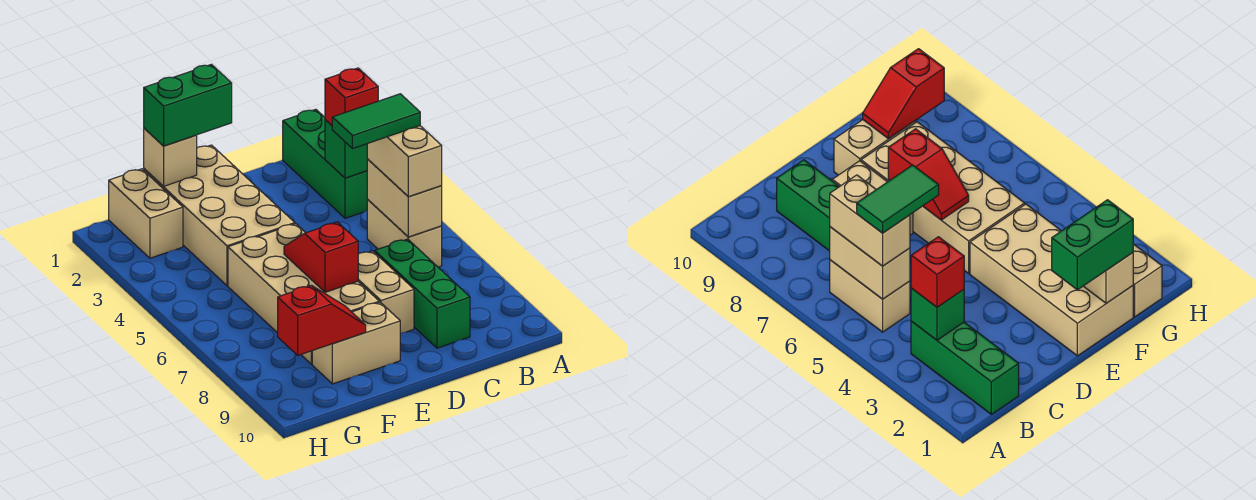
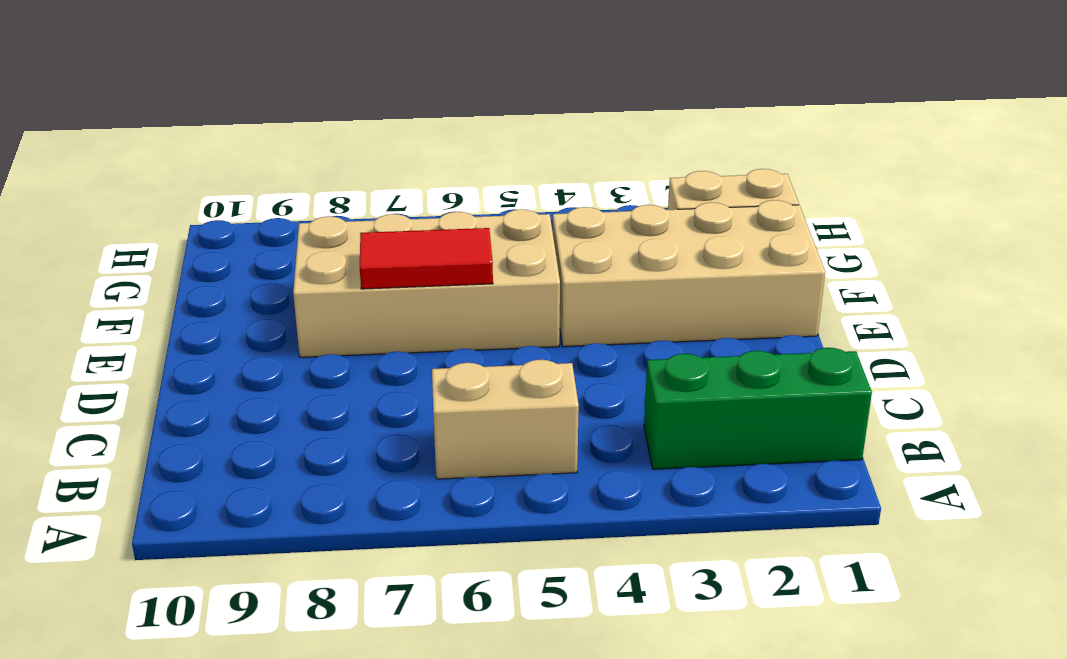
red 1x2 tile [360,228,493,289] -> red 1x2 slope [284,222,358,292]
none -> green 1x3 brick [375,239,470,348]
none -> tan 1x2 brick [358,251,414,334]
none -> tan 1x2 brick [312,302,400,384]

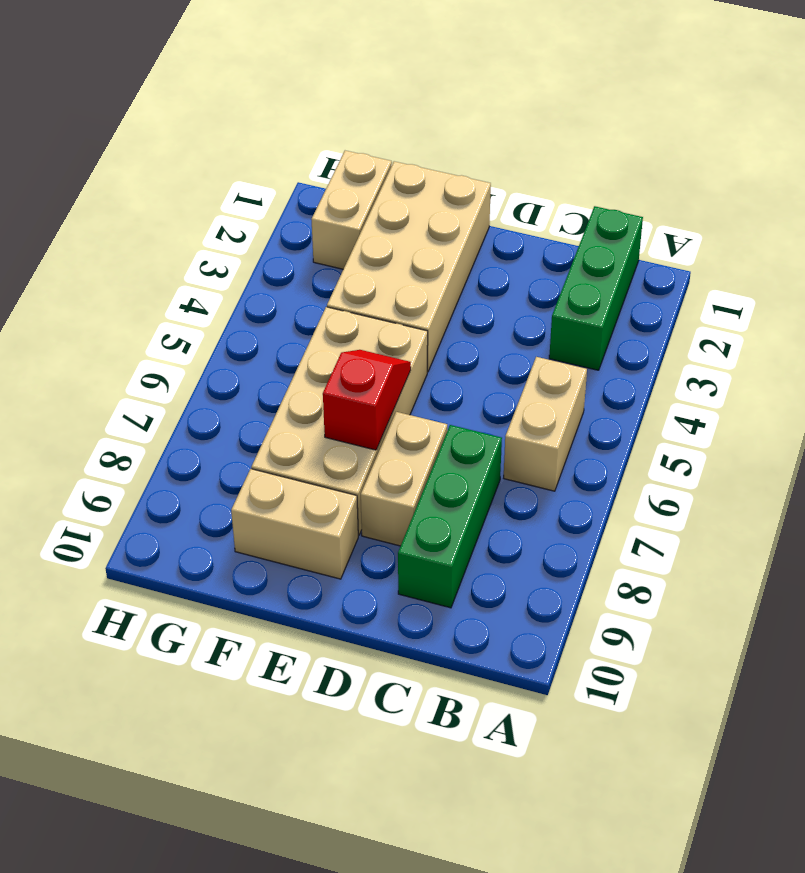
none -> green 1x1 brick [325,120,367,178]
none -> tan 1x2 brick [367,159,442,237]
none -> tan 1x1 brick [144,128,197,186]

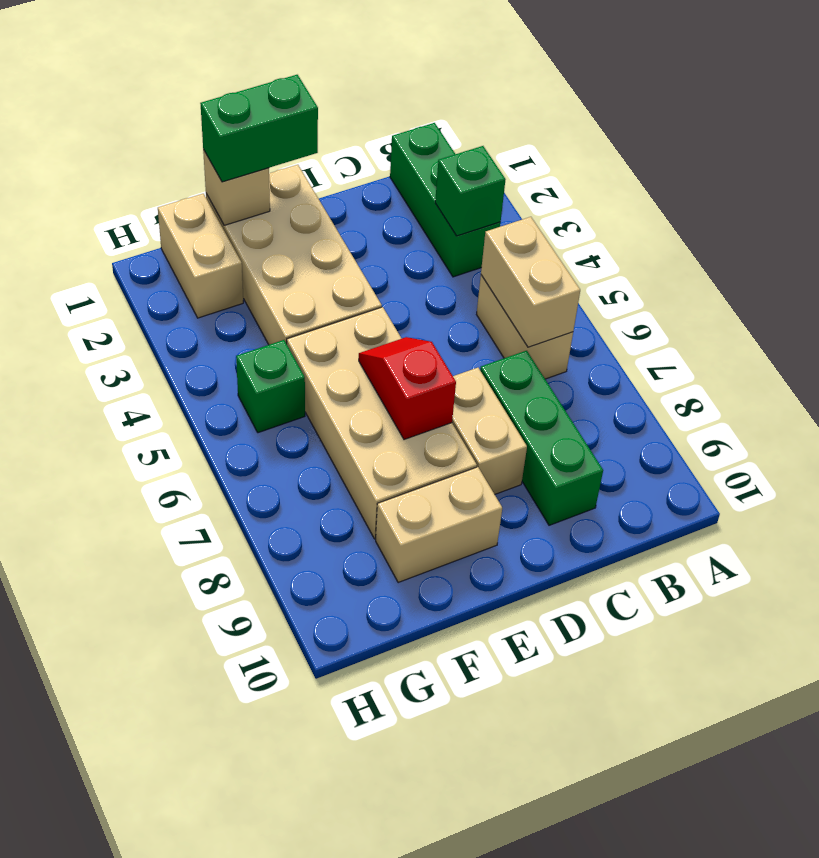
green 1x1 brick [236,340,305,433] -> none
none -> red 1x2 slope [278,285,366,355]
none -> red 1x1 brick [325,68,378,125]
none -> tan 1x2 brick [367,126,442,197]

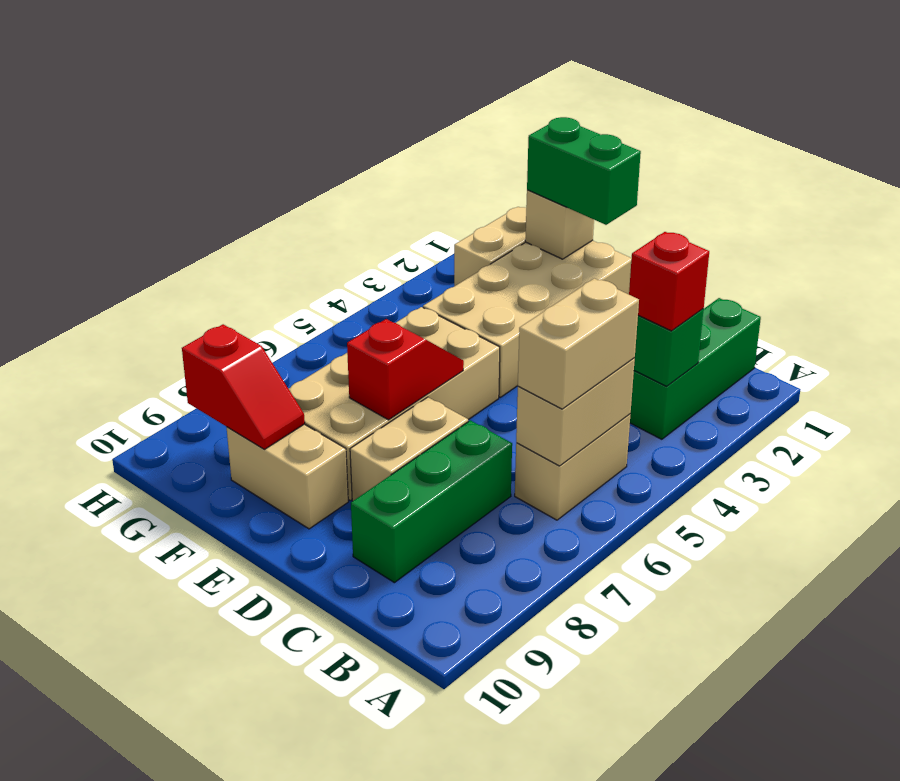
none -> green 1x2 tile [332,94,420,149]

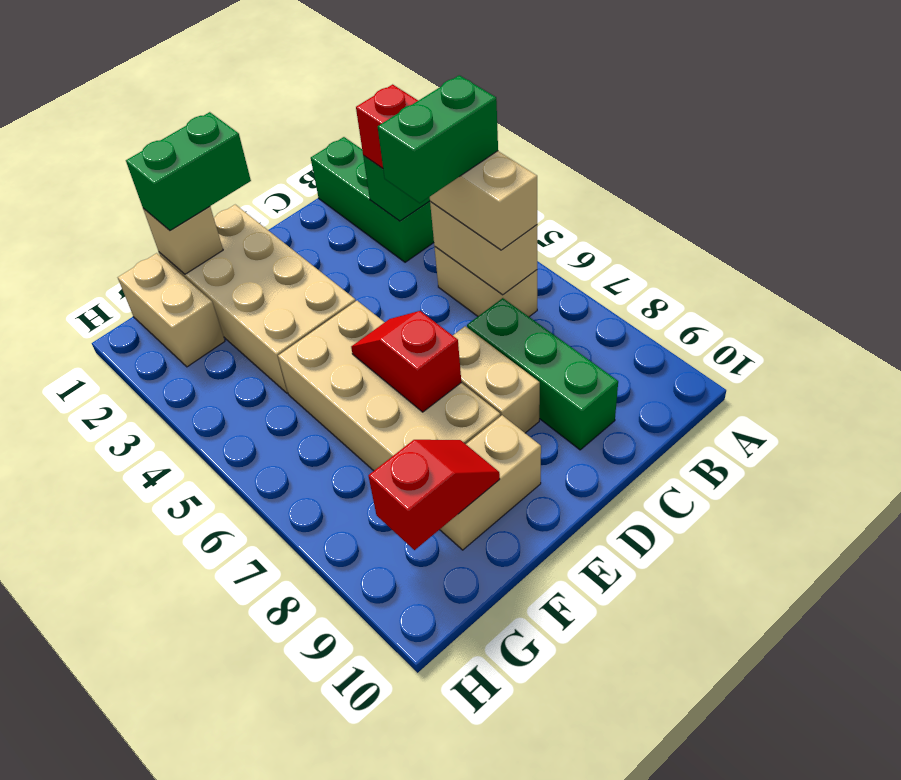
green 1x2 brick [378,75,498,203] -> green 1x2 tile [332,94,420,149]

